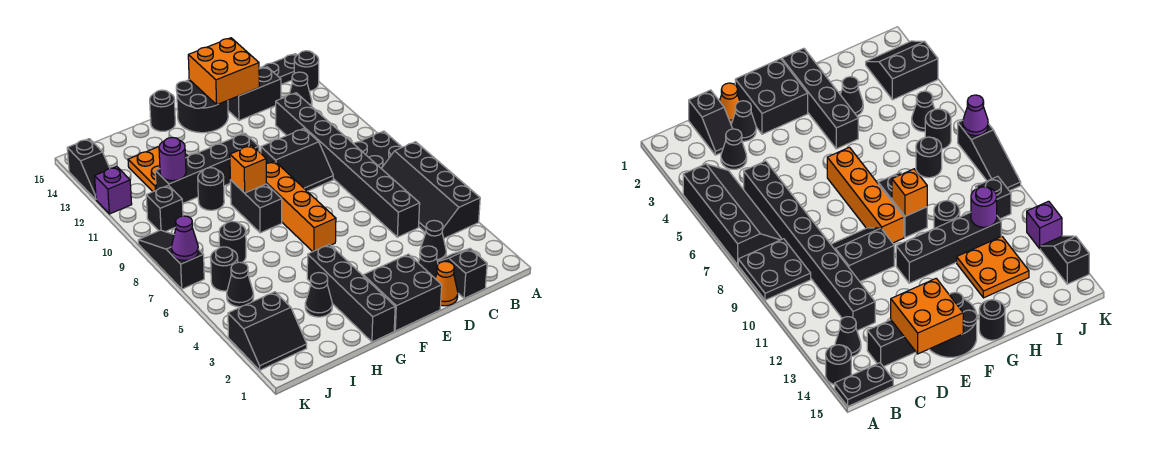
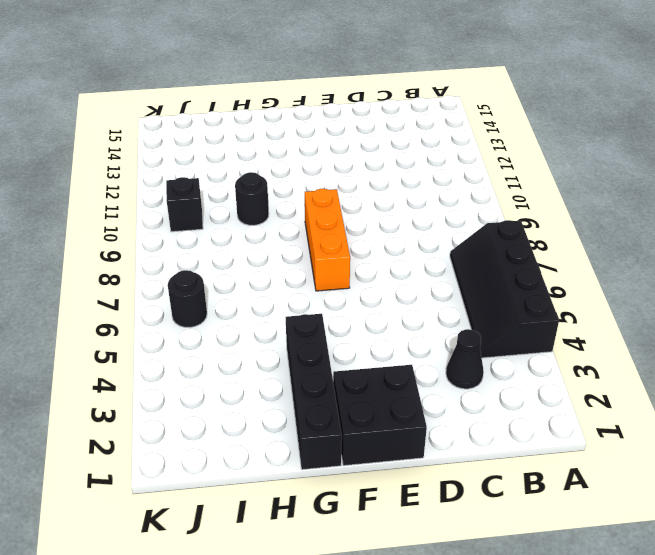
orange 1x3 brick [305,189,350,291] -> orange 1x4 brick [266,161,336,252]
none -> black 2x2 plate [354,131,402,168]
none -> black 1x1 round brick [294,51,319,91]
none -> black 1x2 plate [259,54,297,85]
none -> black 1x1 cone [290,72,312,106]

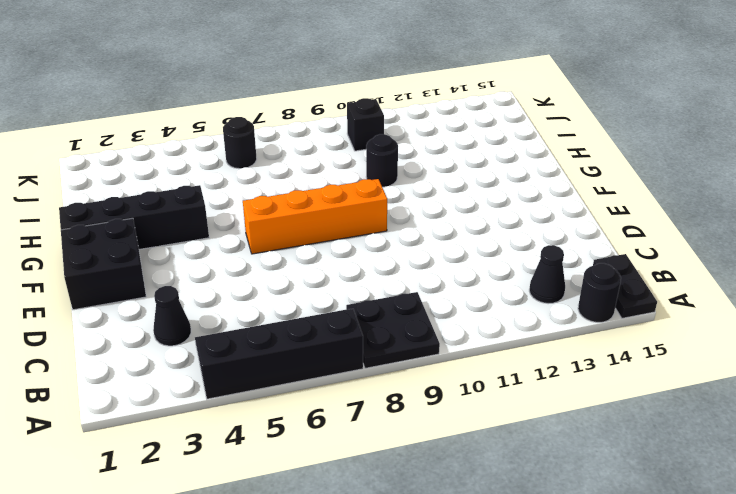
none -> black 1x2 slope [437,248,487,298]
none -> black 1x8 brick [276,93,420,237]
none -> black 1x2 brick [228,67,281,121]
none -> orange 1x1 cone [435,261,458,306]

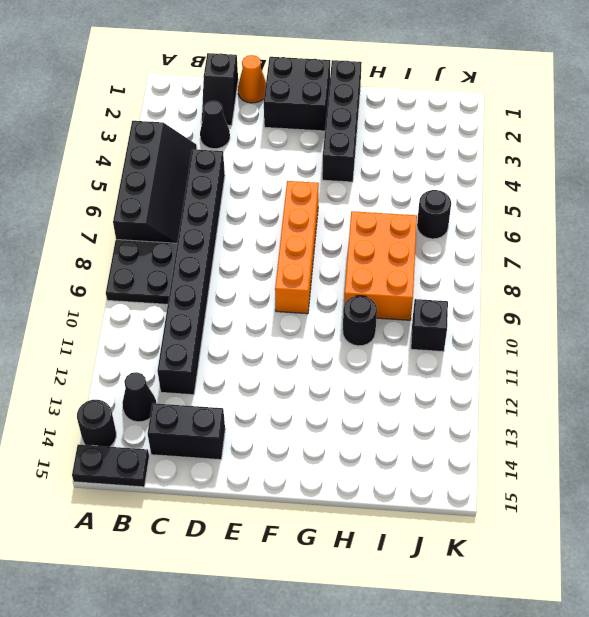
orange 2x3 brick [344,211,417,320] -> black 1x1 round brick [219,221,246,263]
none -> black 1x1 cone [418,246,438,278]
none -> black 2x2 slope [261,129,333,191]
none -> black 2x2 round brick [176,80,228,133]
none -> black 1x4 brick [155,133,259,203]

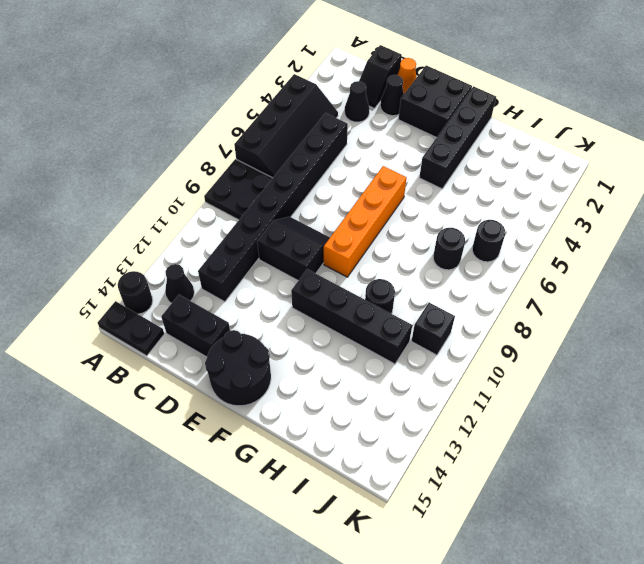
none -> black 1x2 brick [230,180,282,233]
none -> black 1x1 round brick [150,90,175,131]
none -> black 1x1 cone [305,273,332,317]
none -> orange 2x2 plate [128,147,188,192]

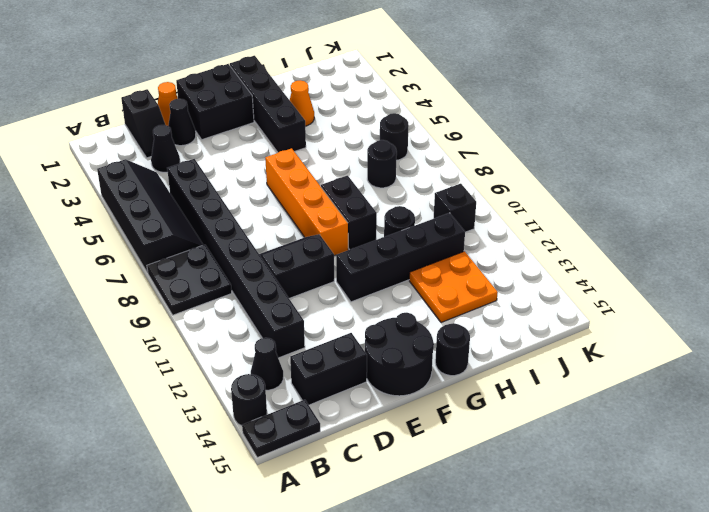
orange 1x1 cone [290,80,314,126] -> black 1x1 cone [305,273,332,317]
none -> black 2x2 slope [228,292,307,370]
none -> black 1x1 cone [227,262,254,307]
none -> black 1x3 slope [138,230,204,289]
none -> purple 1x1 brick [95,167,132,214]

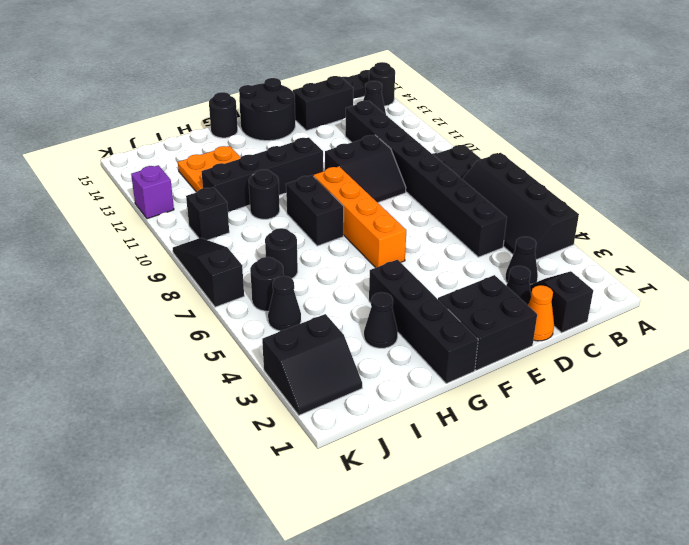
none -> black 1x2 slope [67,139,110,199]
none -> orange 2x2 brick [188,38,259,105]
none -> orange 1x1 brick [230,145,266,193]
none -> purple 1x1 round brick [159,138,186,181]

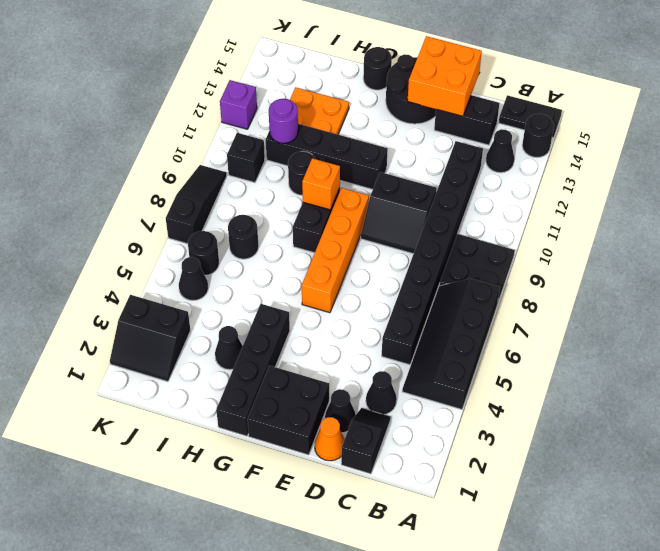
none -> black 1x2 slope [67,139,110,199]
none -> purple 1x1 cone [171,216,198,261]

